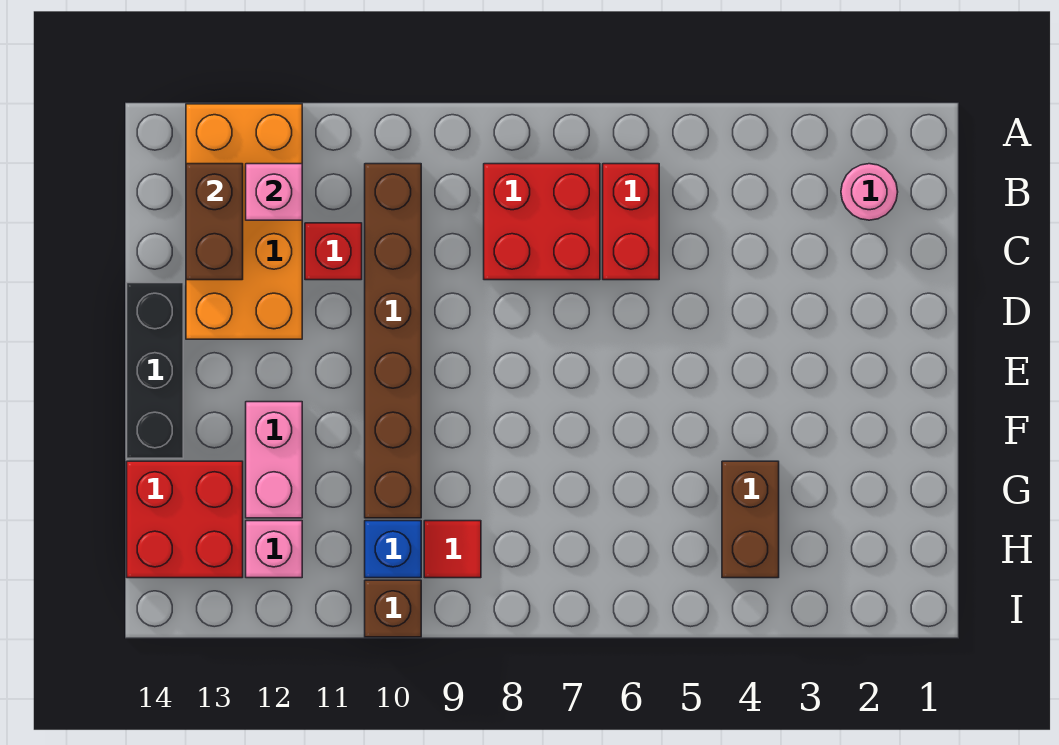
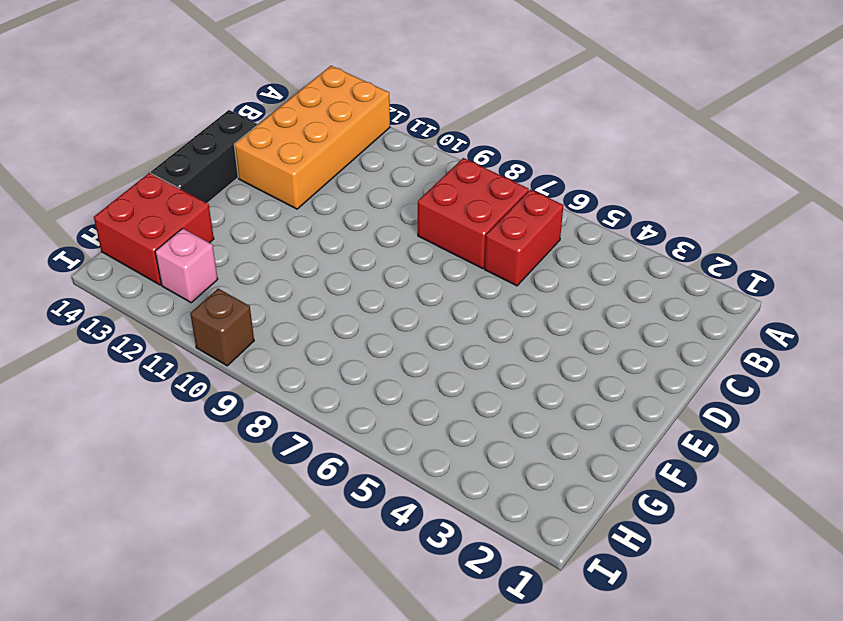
none -> pink 1x1 round brick [841,164,898,220]
none -> brown 1x6 brick [365,164,421,518]
none -> red 1x1 brick [305,223,362,280]

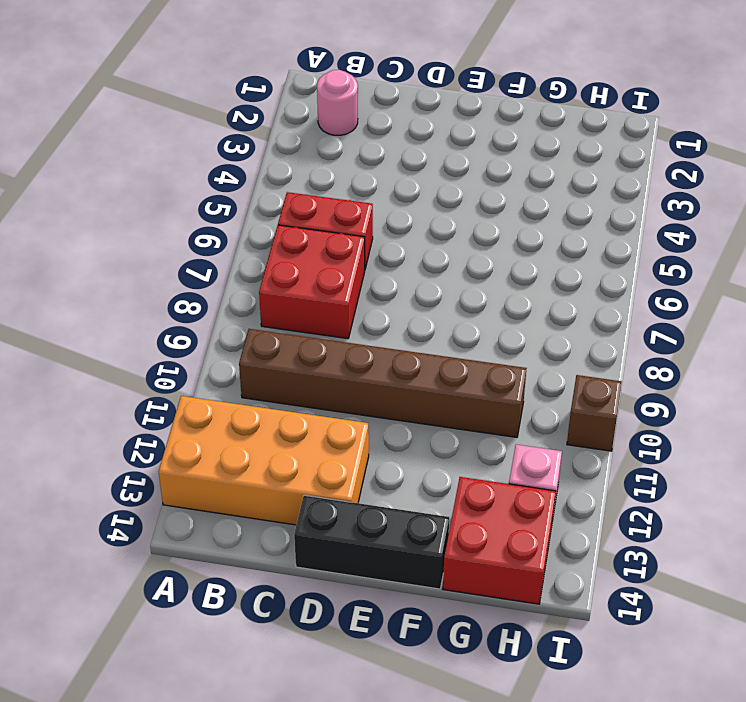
none -> red 1x1 brick [305,223,362,280]
none -> pink 1x2 brick [246,402,302,518]
none -> brown 1x2 brick [722,461,779,578]

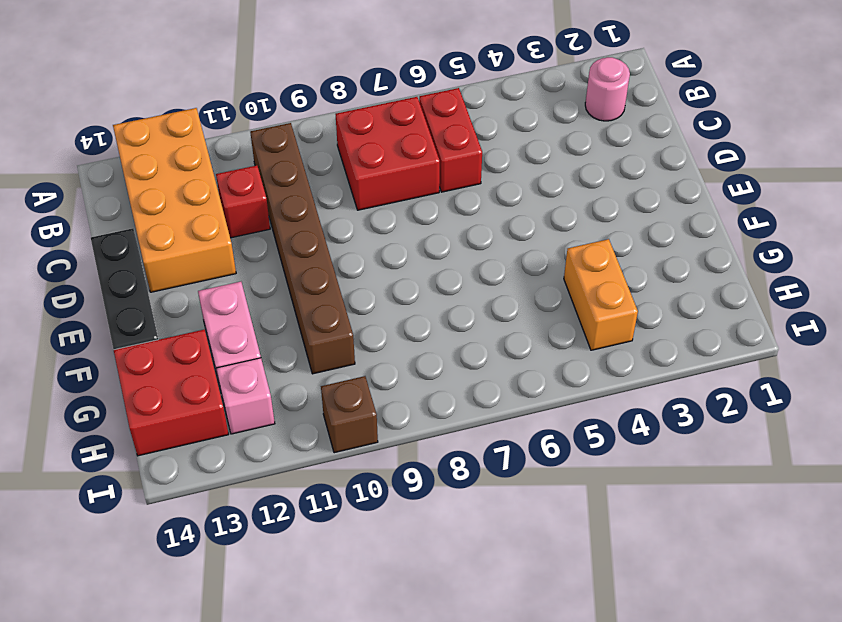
orange 1x2 brick [564,239,638,350] -> brown 1x2 brick [722,461,779,578]
none -> red 1x1 tile [424,521,481,578]
none -> blue 1x1 brick [365,521,421,578]
none -> pink 1x1 brick [246,164,302,220]

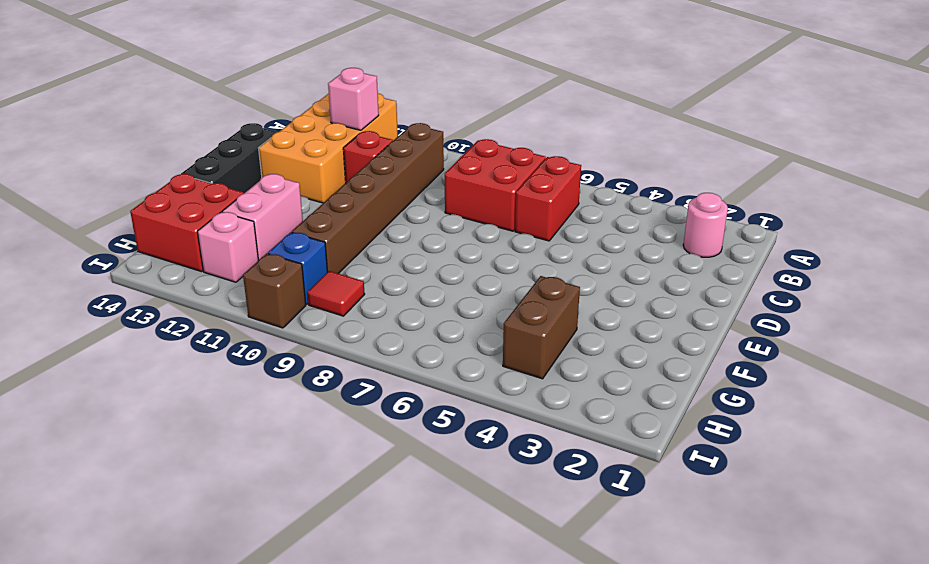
none -> brown 1x2 brick [186,164,243,280]

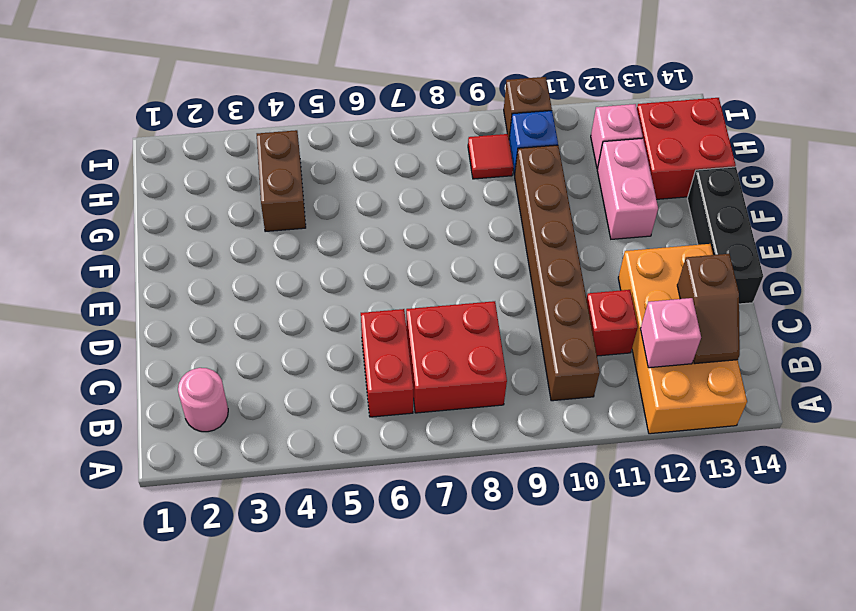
brown 1x2 slope [677,254,740,364] -> brown 1x2 brick [186,164,243,280]

